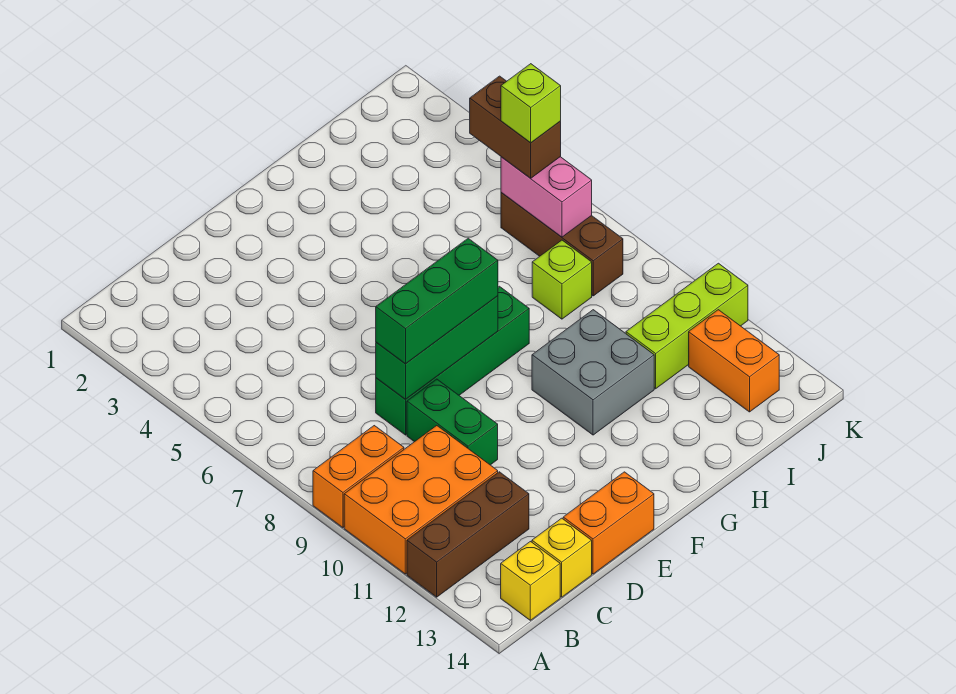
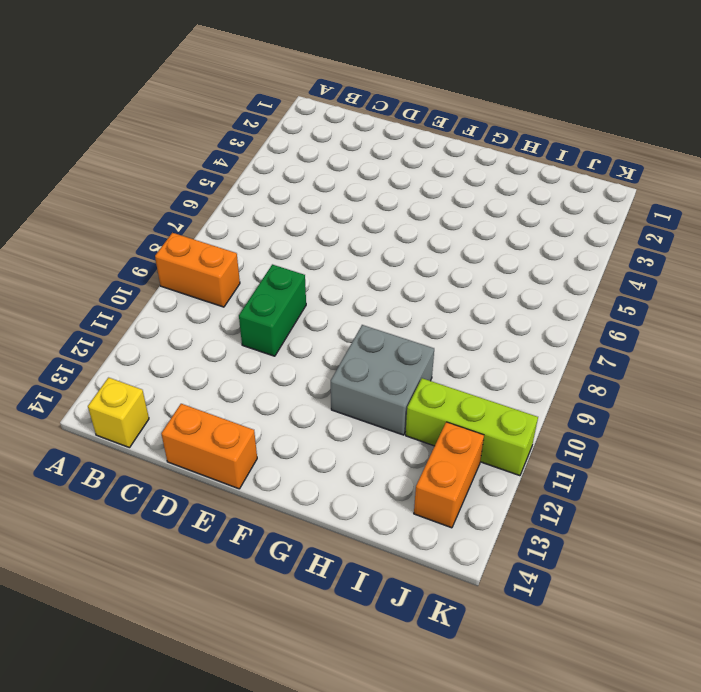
none -> orange 2x3 brick [344,426,498,574]
none -> brown 1x3 brick [407,472,529,597]
none -> yellow 1x1 brick [532,518,592,597]

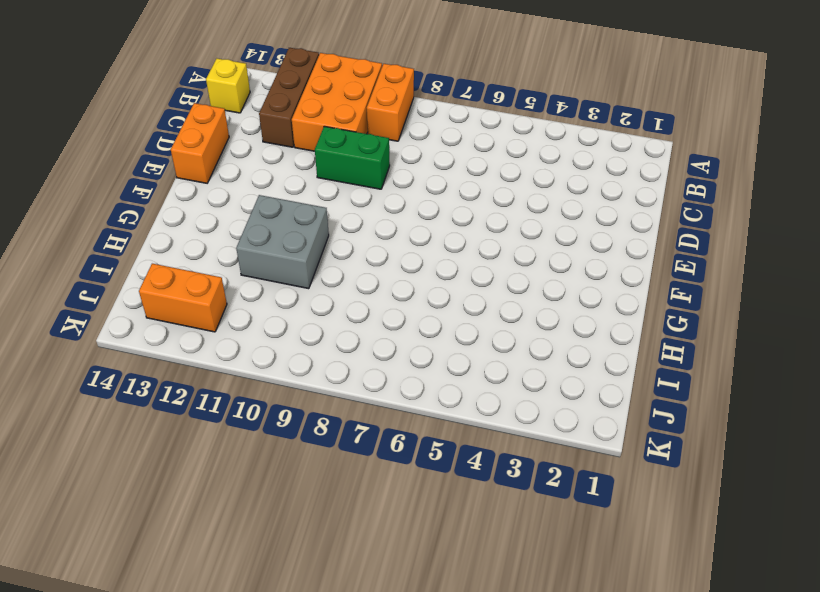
none -> yellow 1x1 brick [532,518,592,597]
none -> green 1x4 brick [376,286,529,435]
none -> lime 1x1 brick [532,240,592,319]

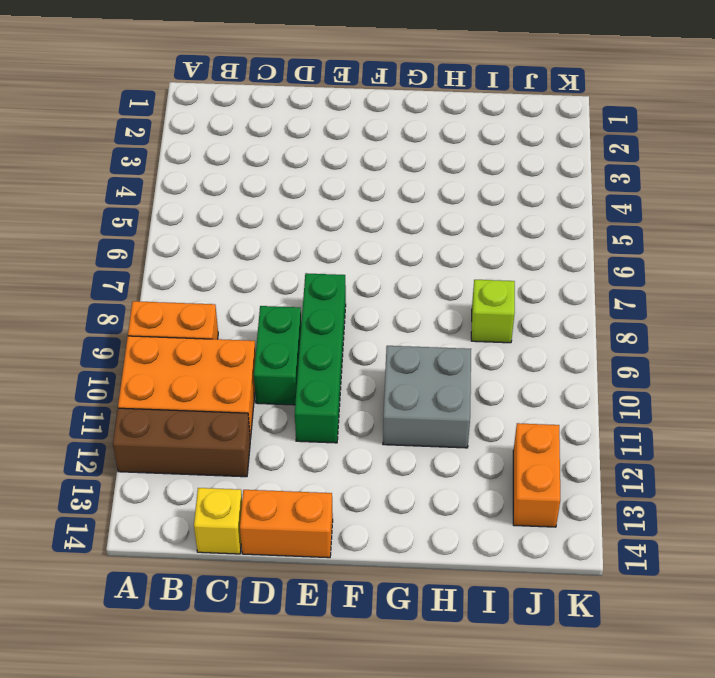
green 1x4 brick [295,273,346,443] -> green 1x4 brick turned to [376,286,529,435]
none -> yellow 1x1 brick [501,542,560,620]
none -> lime 1x3 brick [626,263,748,389]
none -> brown 1x3 brick [501,193,623,296]

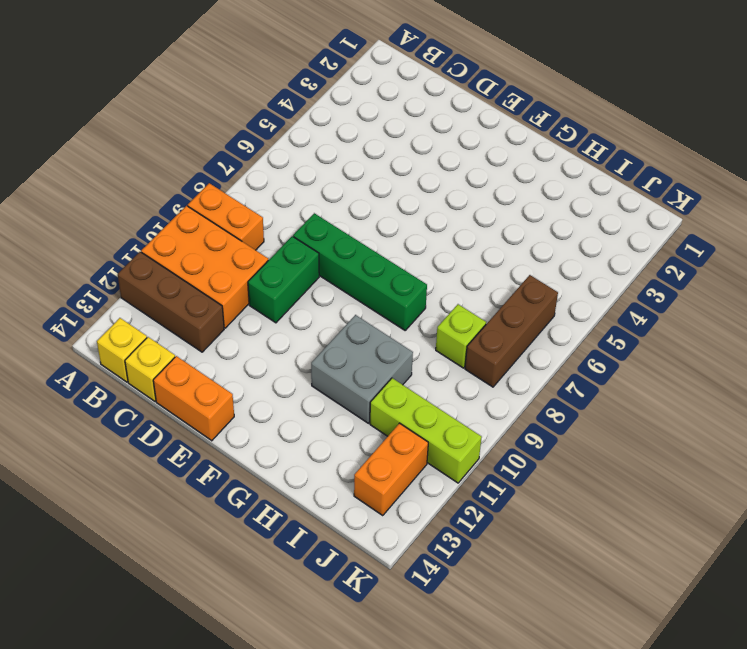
none -> green 1x3 brick [376,296,498,400]
none -> pink 1x2 brick [501,157,592,237]
none -> green 1x3 brick [376,238,498,364]

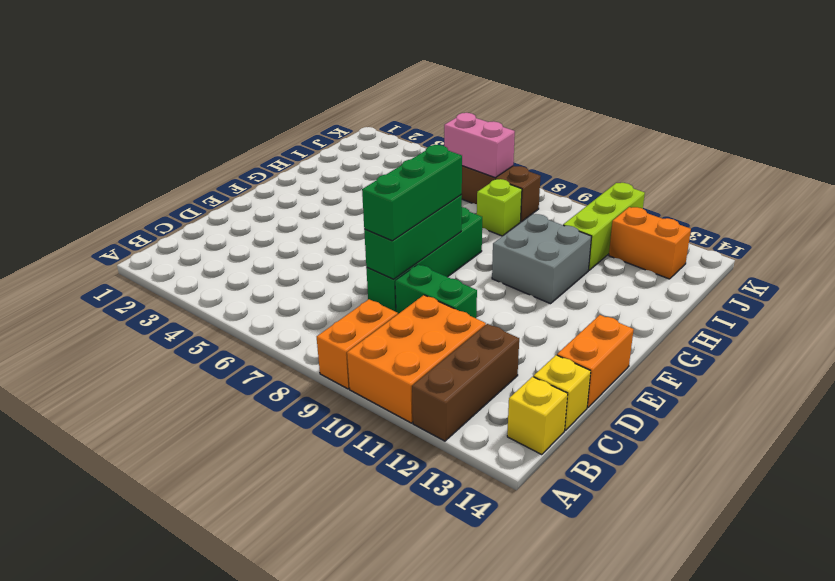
none -> brown 1x2 brick [470,76,561,178]
none -> lime 1x1 brick [501,64,561,143]

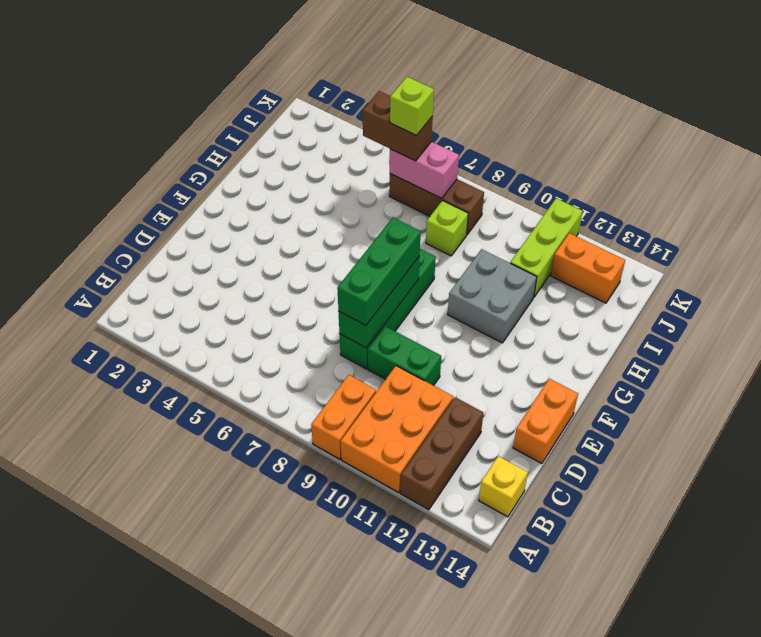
none -> yellow 1x1 brick [532,518,592,597]

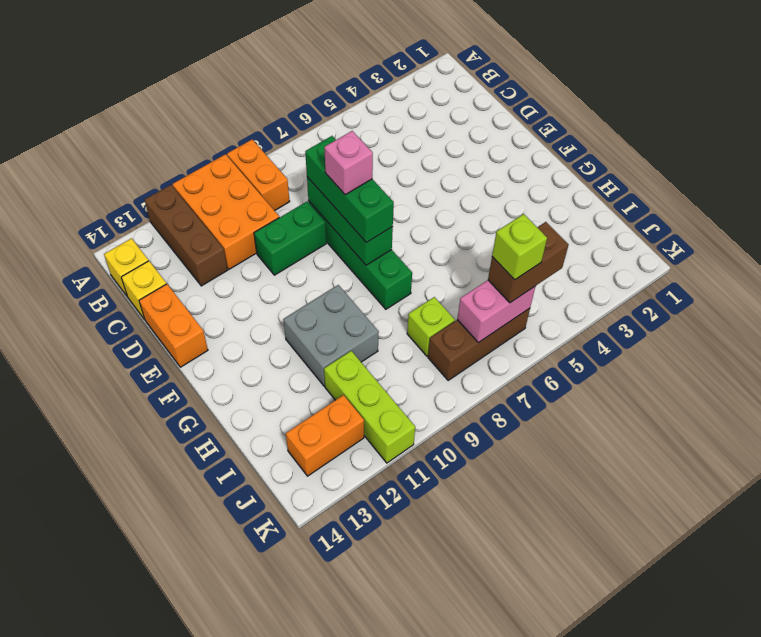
pink 1x1 brick [324,131,373,195] -> none

